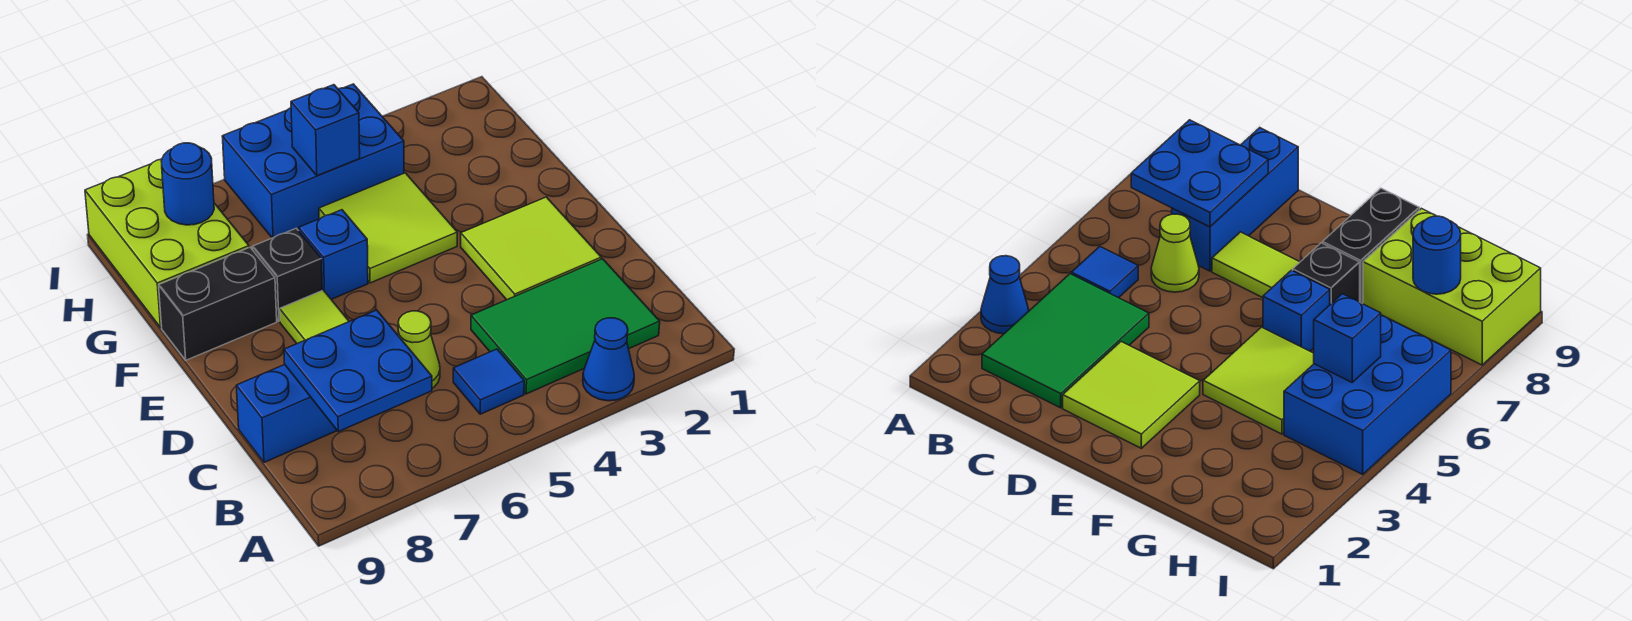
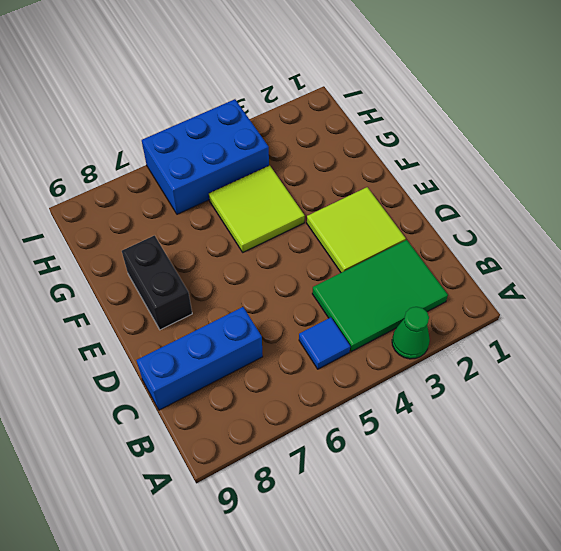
green 1x1 cone [392,307,430,359] -> blue 1x1 cone [583,318,634,401]
black 1x2 brick [122,236,192,330] -> black 1x2 brick turned to [159,247,277,360]
none -> lime 1x1 cone [398,311,440,388]
none -> lime 1x2 tile [280,290,349,344]
none -> blue 1x1 brick [299,210,368,299]

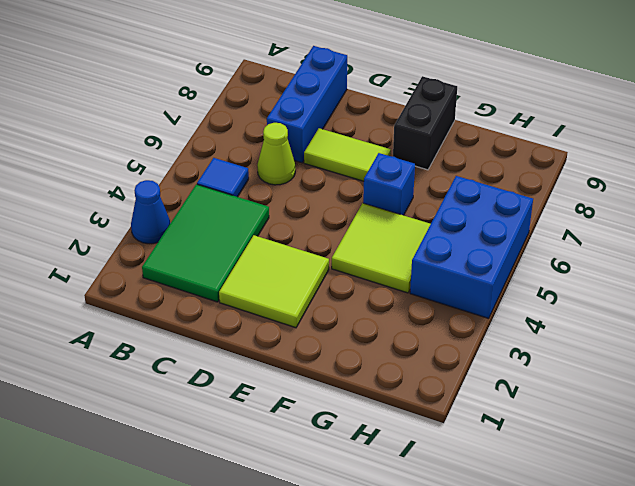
none -> black 1x1 brick [252,228,322,321]
none -> lime 2x3 brick [85,159,249,327]
none -> blue 2x2 plate [284,310,432,432]

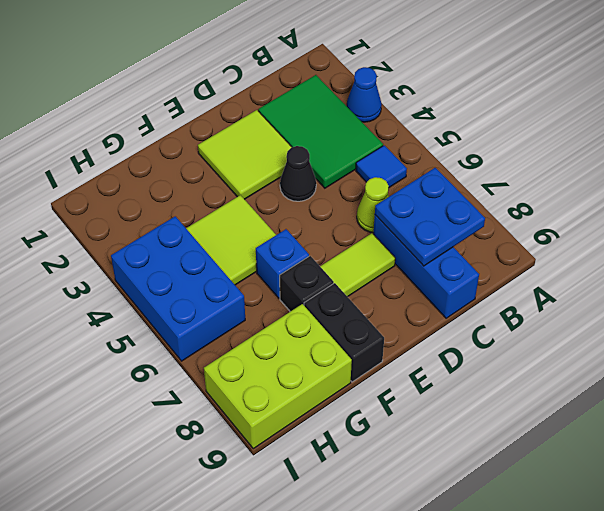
black 1x1 cone [280,146,316,201] -> none
none -> blue 1x1 brick [291,85,360,176]
none -> blue 1x1 round brick [161,143,214,225]

